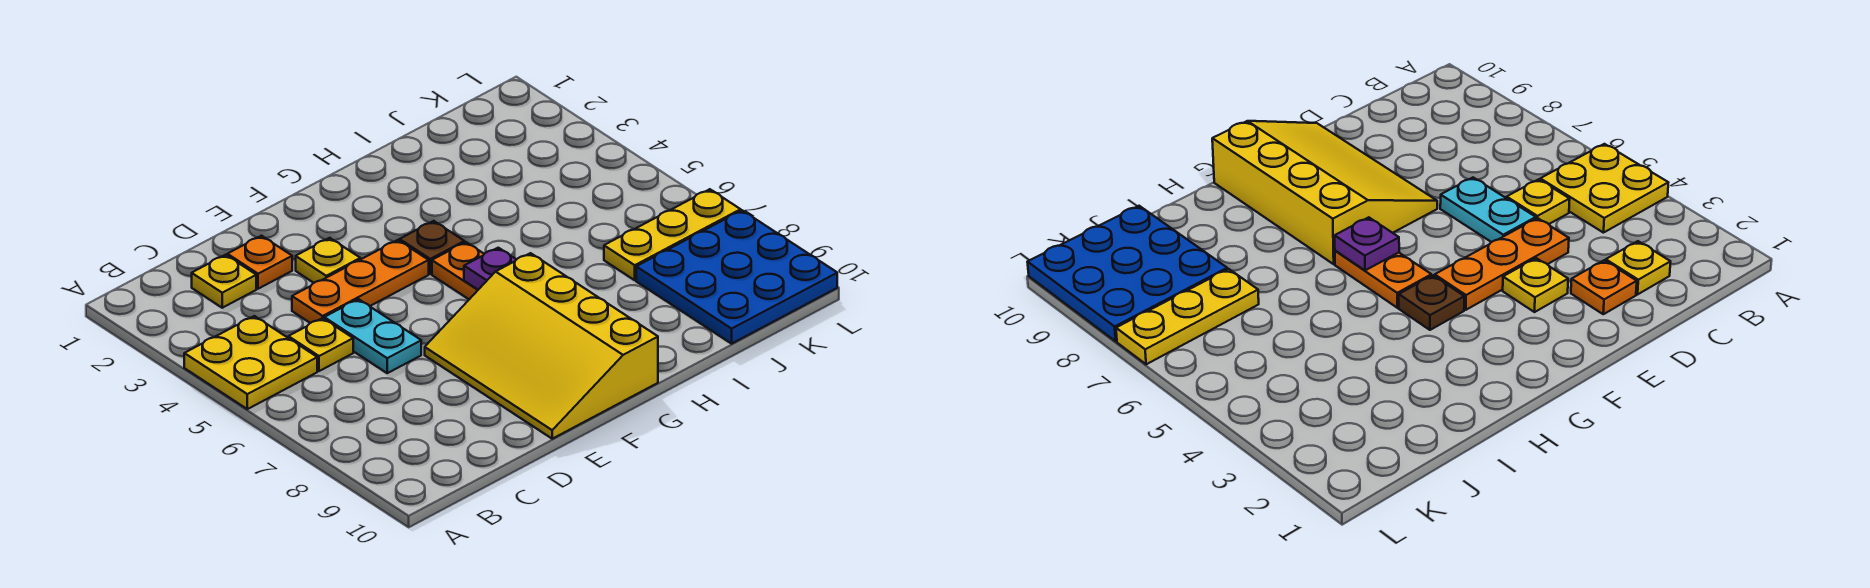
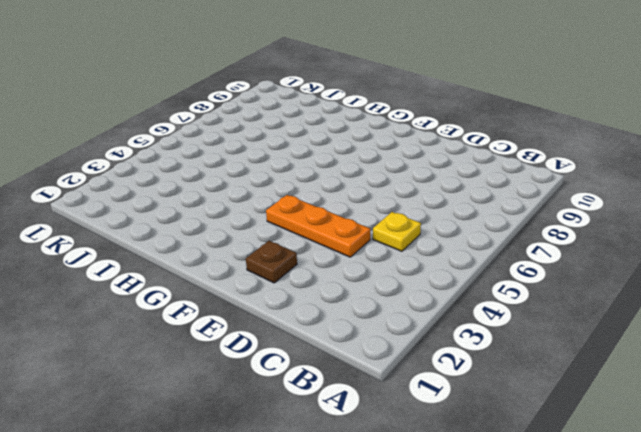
brown 1x1 plate [246,241,297,283] -> brown 1x1 plate moved to [400,221,464,274]
none -> yellow 2x2 plate [184,316,317,409]
none -> yellow 1x1 plate [192,255,256,308]
none -> orange 1x1 plate [227,236,292,289]

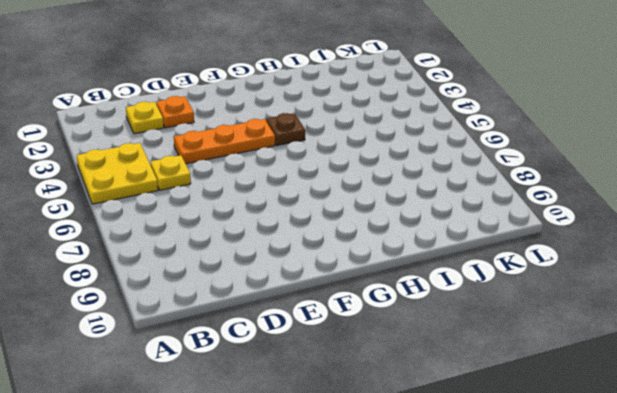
none -> cyan 1x2 plate [324,299,421,373]
none -> yellow 1x1 plate [296,238,360,283]
none -> yellow 3x4 slope [425,253,658,439]

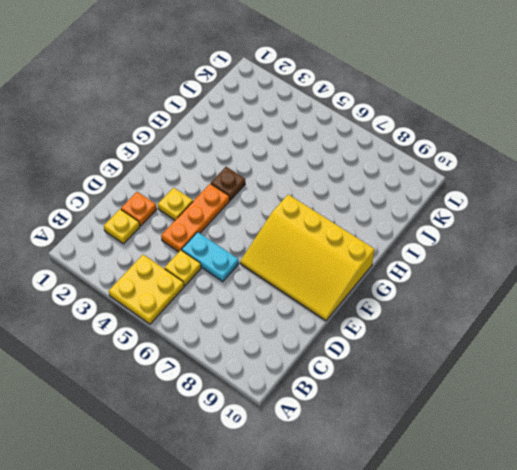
none -> orange 1x2 plate [432,242,484,299]
none -> yellow 1x3 plate [604,189,741,280]
none -> blue 3x3 plate [636,210,837,344]

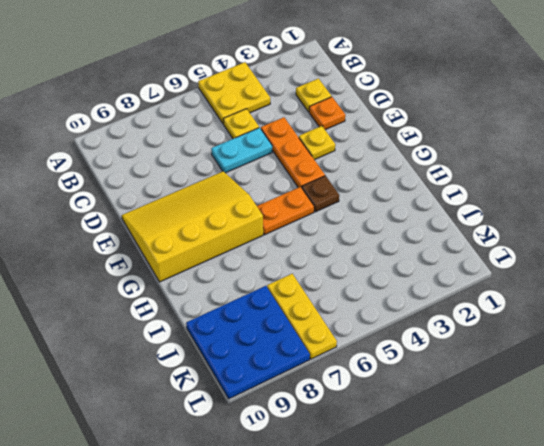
none -> purple 1x1 plate [464,248,517,290]

